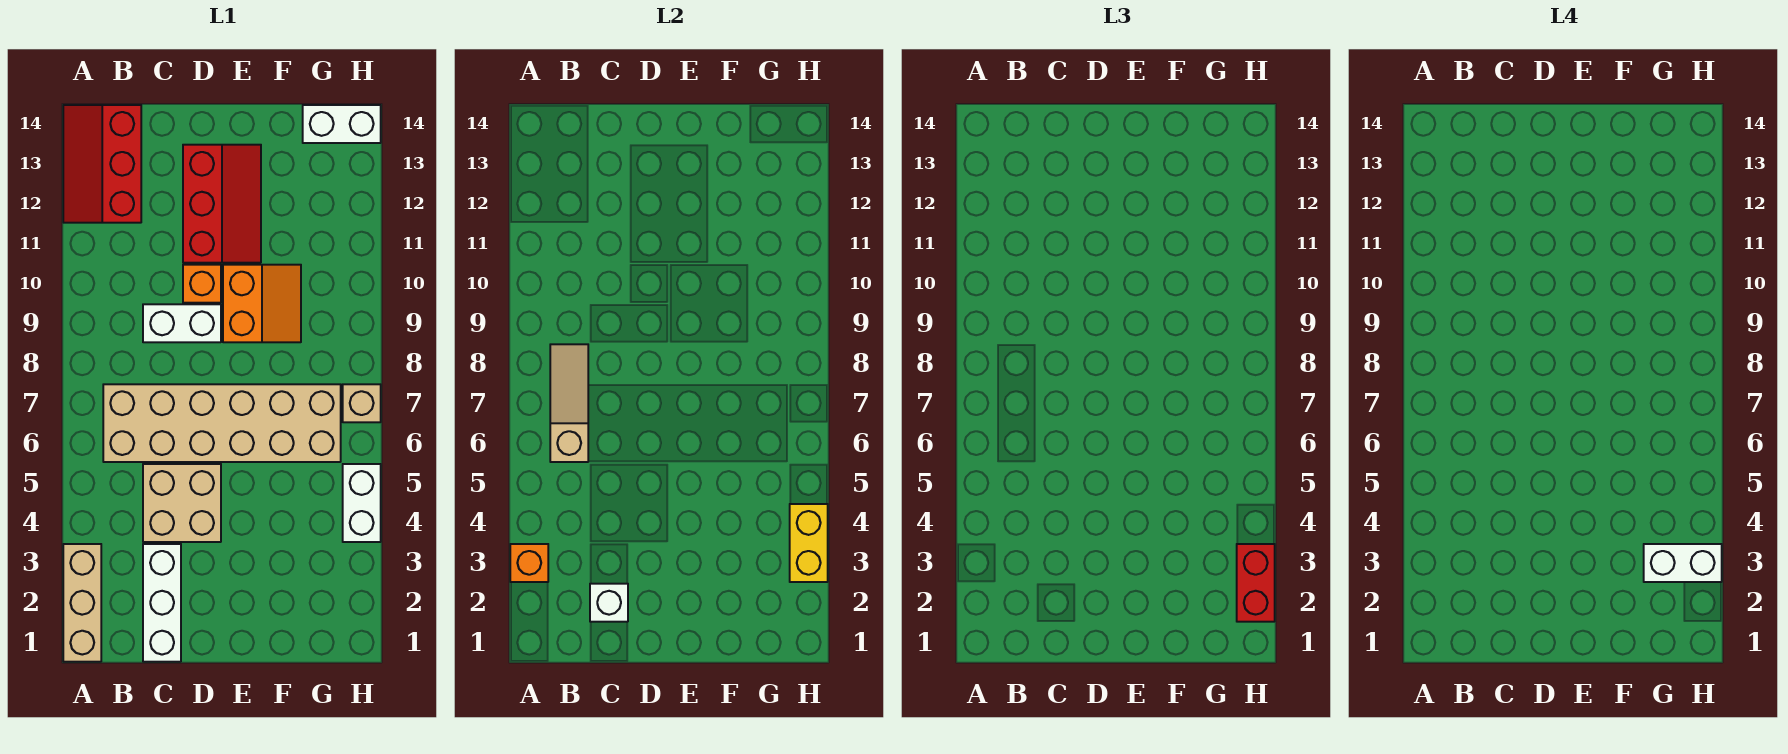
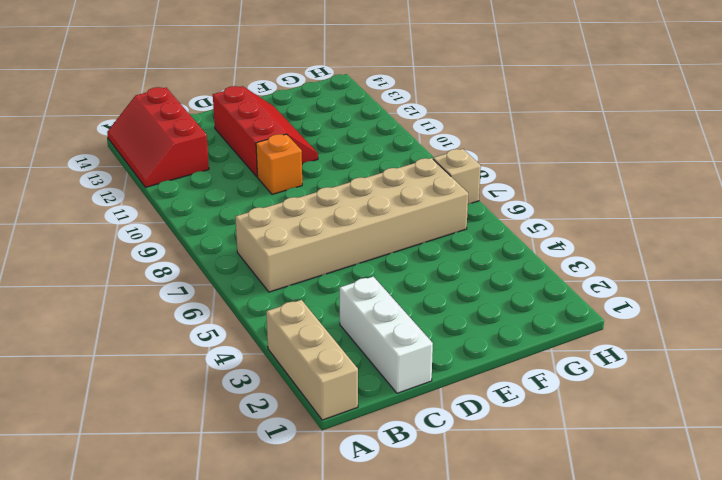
none -> tan 2x2 brick [143,464,221,542]
none -> white 1x2 brick [143,304,221,342]
none -> orange 2x2 slope [223,265,301,342]

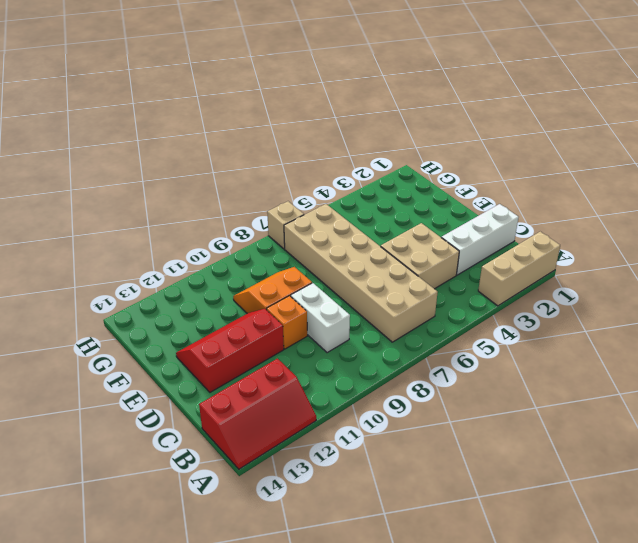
none -> white 1x2 brick [303,105,381,143]
none -> white 1x2 brick [343,464,381,542]
none -> orange 1x1 brick [510,544,548,582]

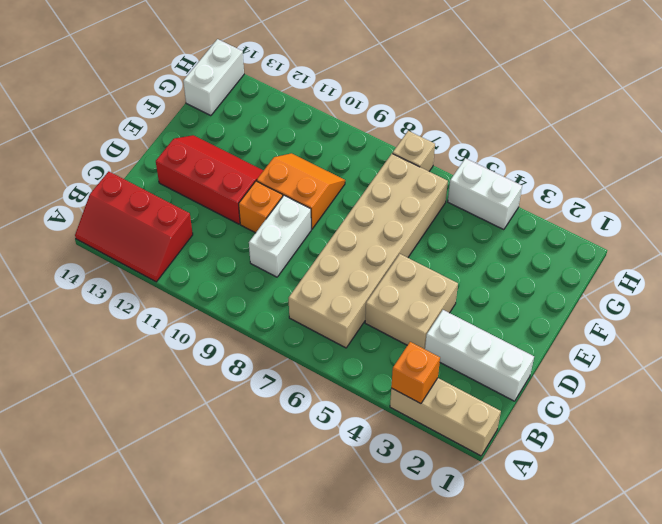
none -> tan 1x3 slope [550,344,588,462]
none -> white 1x1 brick [590,584,628,622]
none -> yellow 1x2 brick [790,504,828,582]

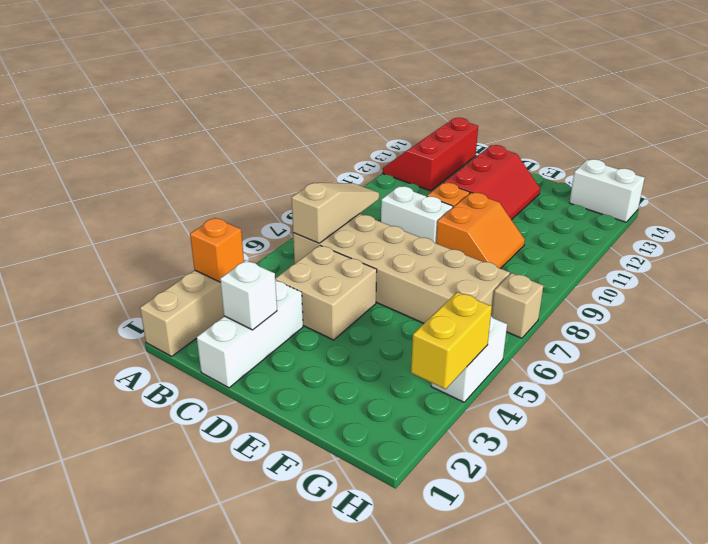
none -> red 1x2 brick [1237,544,1275,622]
none -> white 1x2 brick [1644,544,1722,582]

